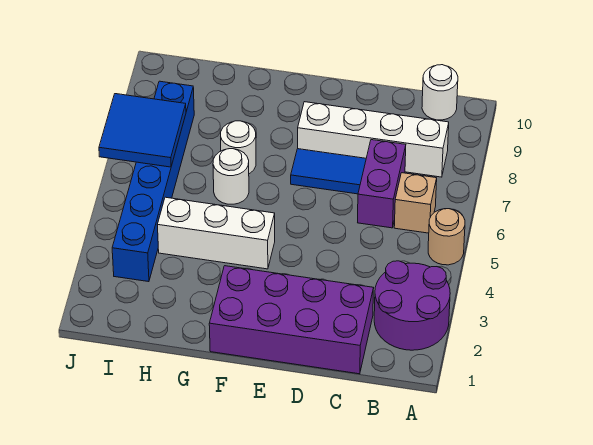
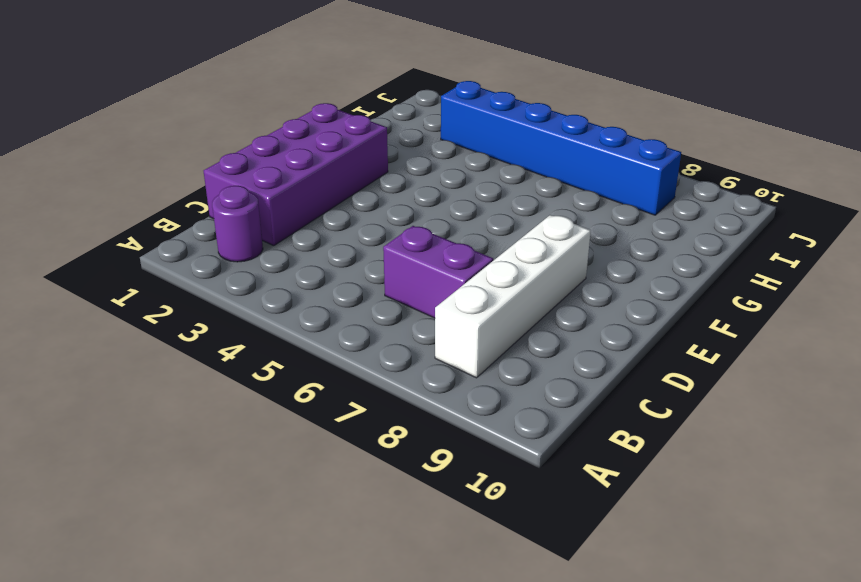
purple 1x1 round brick [212,186,263,262] -> purple 2x2 round brick [374,261,450,350]
none -> tan 1x1 round brick [428,209,465,265]
none -> tan 1x1 brick [394,173,437,233]
none -> white 1x1 round brick [422,65,458,120]

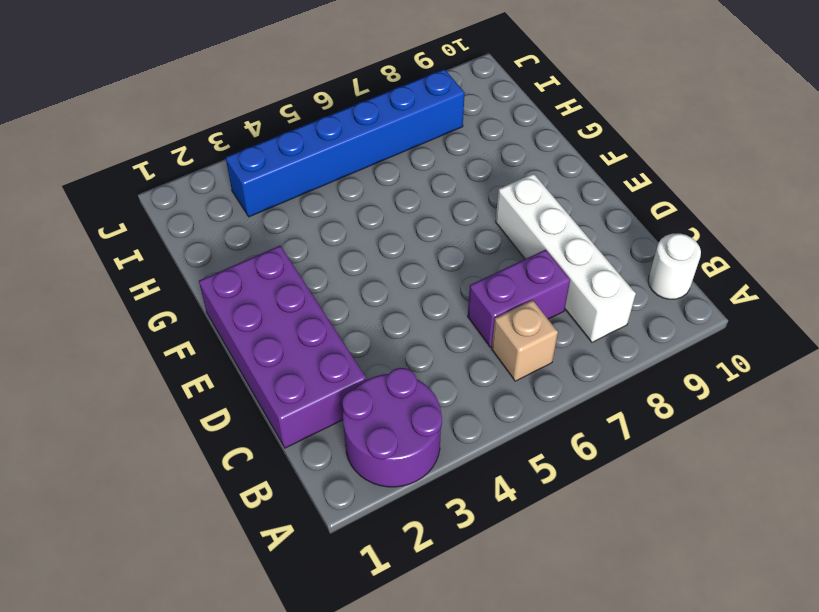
none -> tan 1x1 round brick [428,209,465,265]
none -> blue 1x2 tile [291,149,366,194]
none -> white 1x3 brick [158,197,275,269]

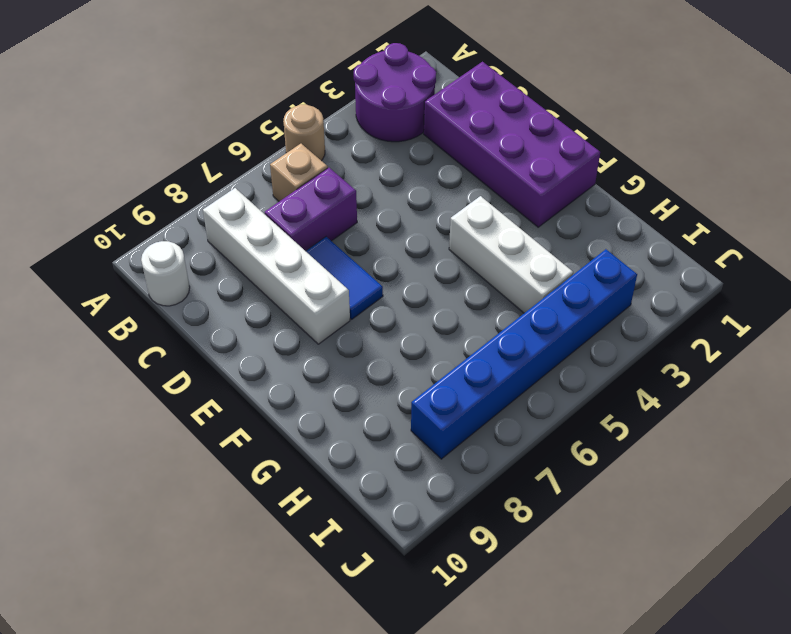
none -> white 1x1 round brick [213,149,249,204]
none -> white 1x1 round brick [221,121,256,174]
none -> blue 2x2 tile [99,94,186,167]

